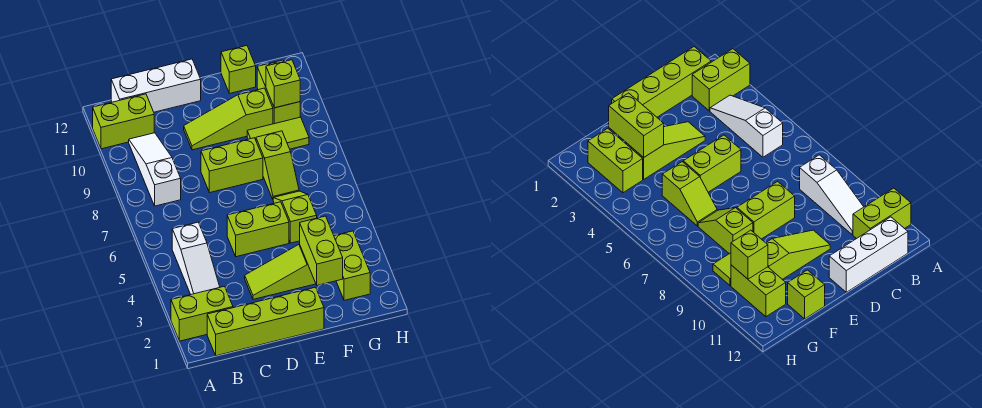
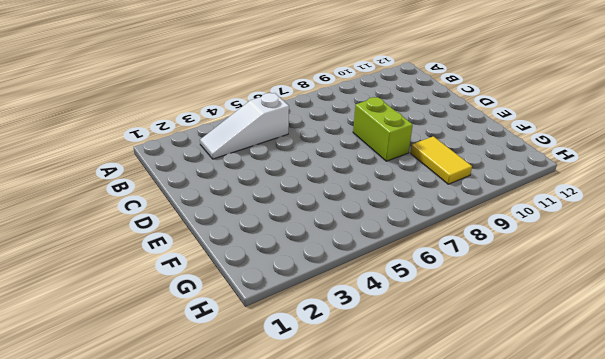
yellow 1x2 tile [411,136,472,184] -> lime 1x2 tile [247,117,309,149]
none -> lime 1x2 brick [171,286,233,341]
none -> lime 1x2 brick [93,94,154,149]
none -> lime 1x4 brick [207,287,324,356]

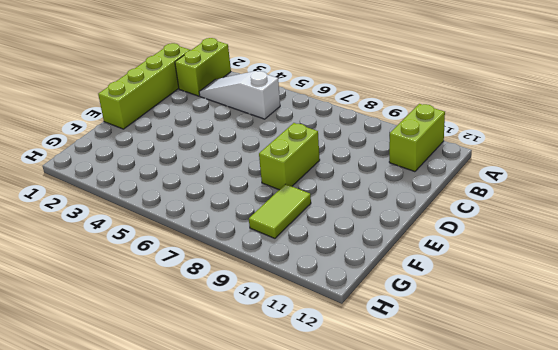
none -> white 1x3 slope [129,133,181,206]
none -> white 1x3 brick [111,59,201,112]
none -> lime 1x3 slope [245,244,316,299]

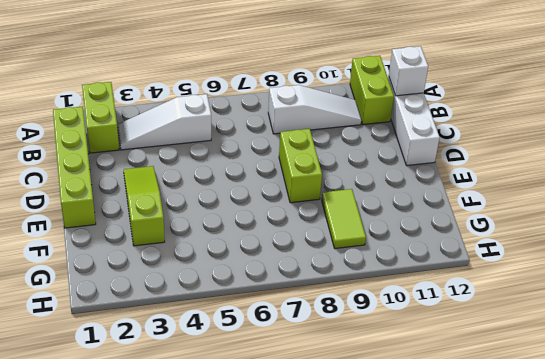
white 1x1 brick [389,46,428,96] -> none
none -> lime 1x2 brick [227,202,289,257]
none -> lime 1x3 slope [184,88,273,150]
none -> lime 1x2 slope [273,191,317,243]

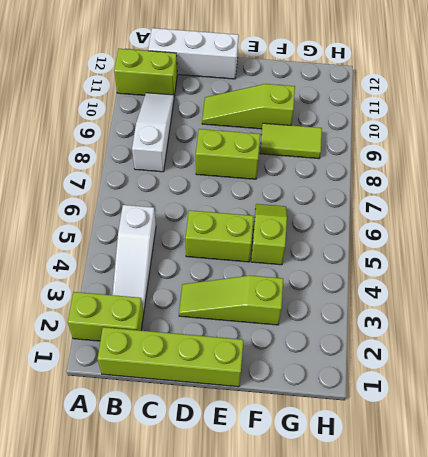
none -> lime 1x2 slope [256,131,299,199]
none -> lime 1x1 brick [221,46,256,93]
none -> lime 1x2 brick [334,231,370,300]

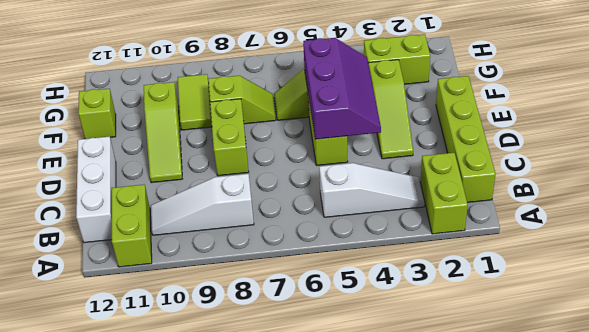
purple 2x3 slope [303,38,381,139] -> none
none -> lime 1x2 brick [257,60,300,124]
none -> lime 1x2 brick [300,216,343,285]
none -> lime 1x1 brick [266,60,300,108]

